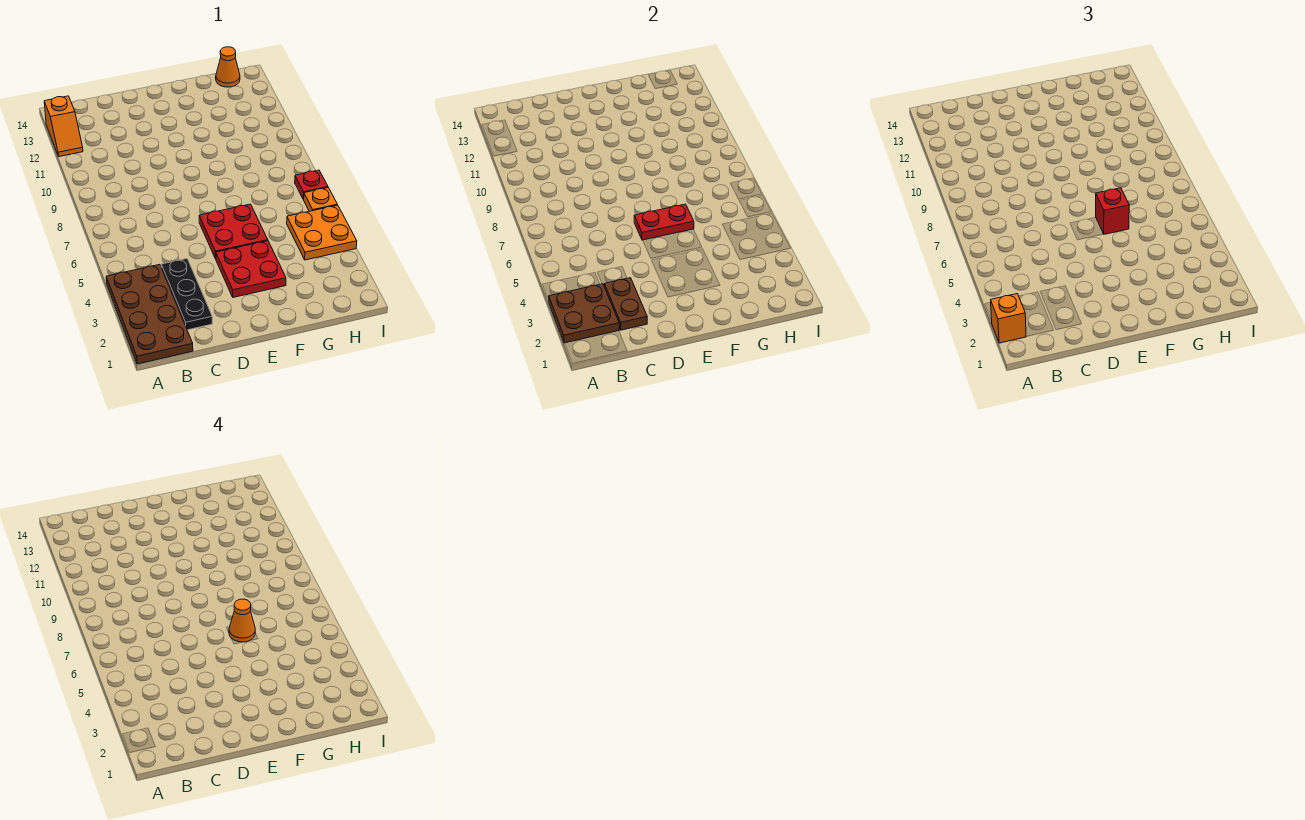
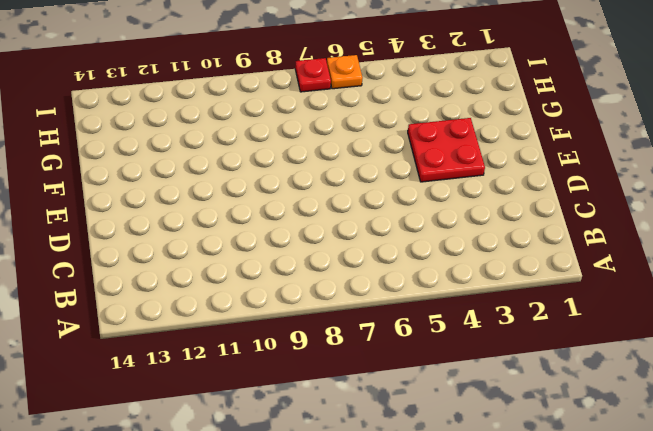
none -> brown 2x4 plate [106,264,193,364]
none -> orange 1x2 slope [44,96,83,157]
none -> black 1x3 plate [161,259,212,330]

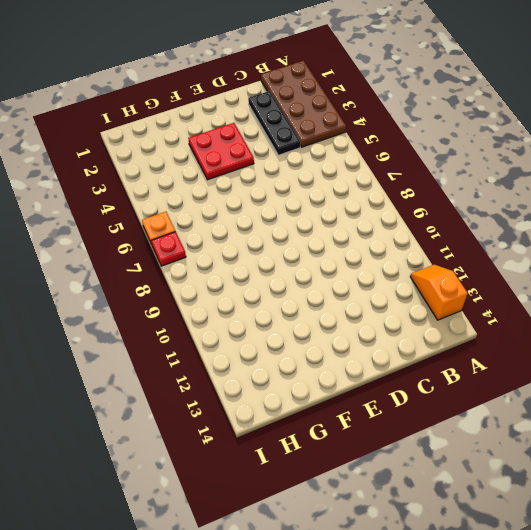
none -> red 2x2 plate [199,204,268,259]
none -> orange 2x2 plate [287,205,357,260]
none -> orange 1x1 cone [216,47,240,87]

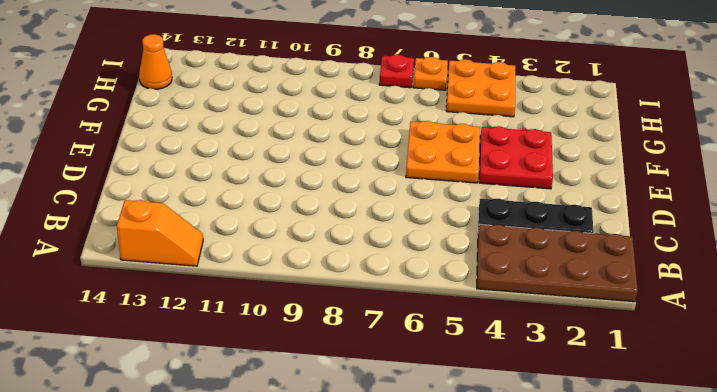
orange 2x2 plate [406,121,480,183] -> red 2x2 plate [199,204,268,259]
none -> brown 2x2 plate [549,284,619,343]
none -> brown 1x2 plate [604,278,647,330]
none -> red 1x2 plate [634,204,694,240]

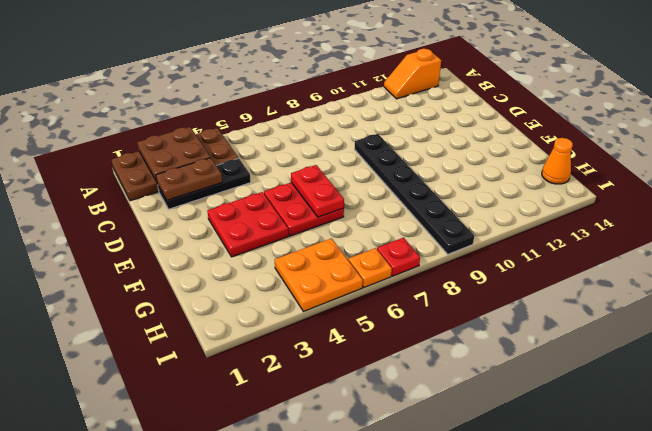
black 1x6 plate [355,134,474,254] -> none
none -> orange 1x1 brick [991,294,1026,343]
none -> red 1x1 brick [1096,188,1129,234]
none -> orange 1x1 cone [229,599,255,642]

